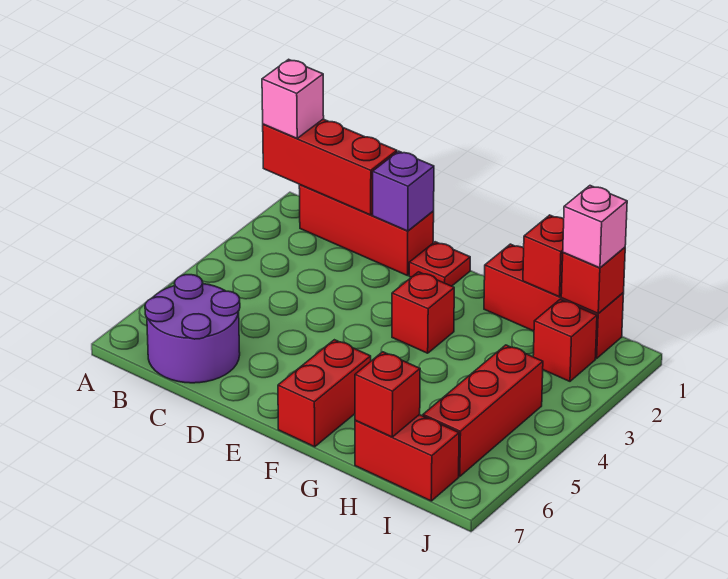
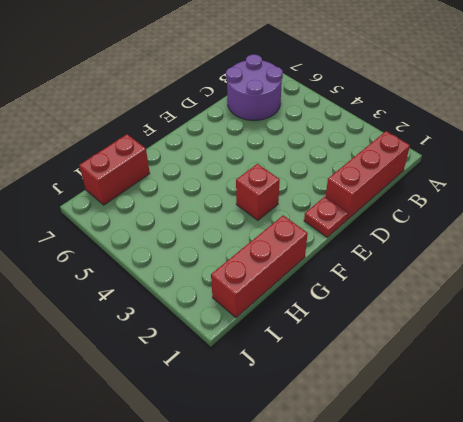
none -> red 1x2 brick [278,340,371,447]
none -> red 1x1 brick [533,299,597,381]
none -> red 1x3 brick [423,345,543,477]

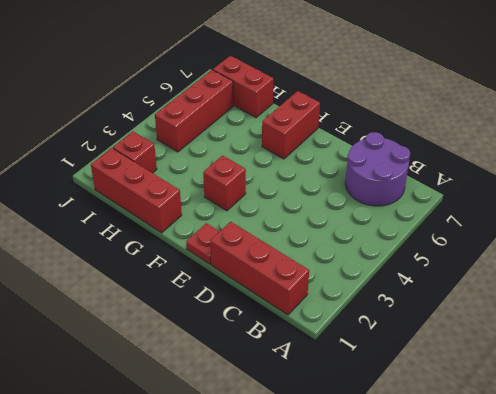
none -> red 1x3 brick [263,119,397,215]
none -> purple 1x1 brick [373,151,434,231]
none -> red 1x1 brick [523,215,564,297]

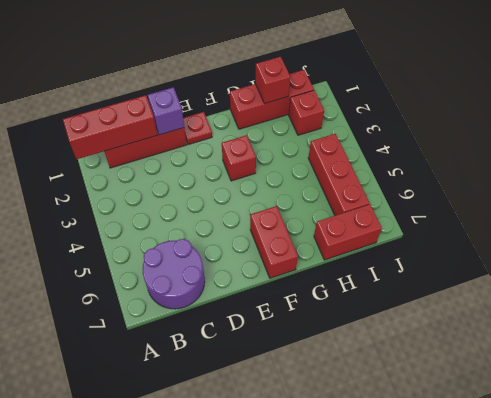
none -> red 1x1 brick [355,352,420,437]
none -> red 1x1 brick [561,247,625,314]
none -> pink 1x1 brick [262,59,324,138]

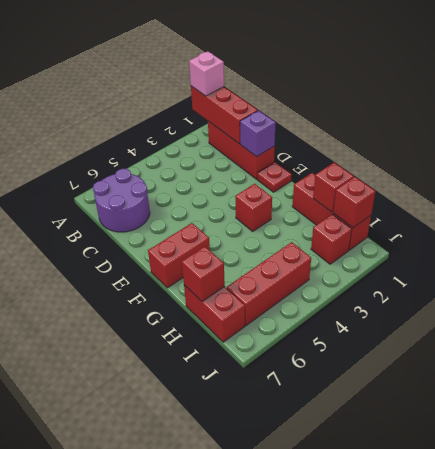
none -> pink 1x1 brick [563,186,627,268]

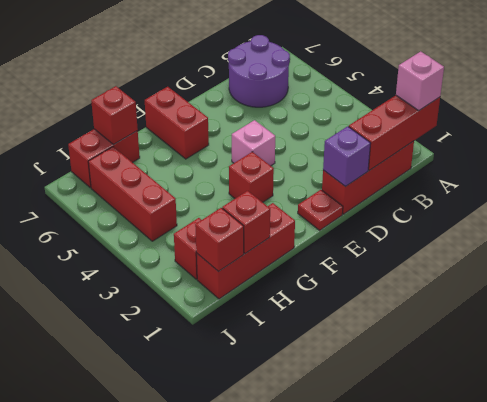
pink 1x1 brick [232,120,275,166] -> pink 1x1 brick moved to [563,186,627,268]

